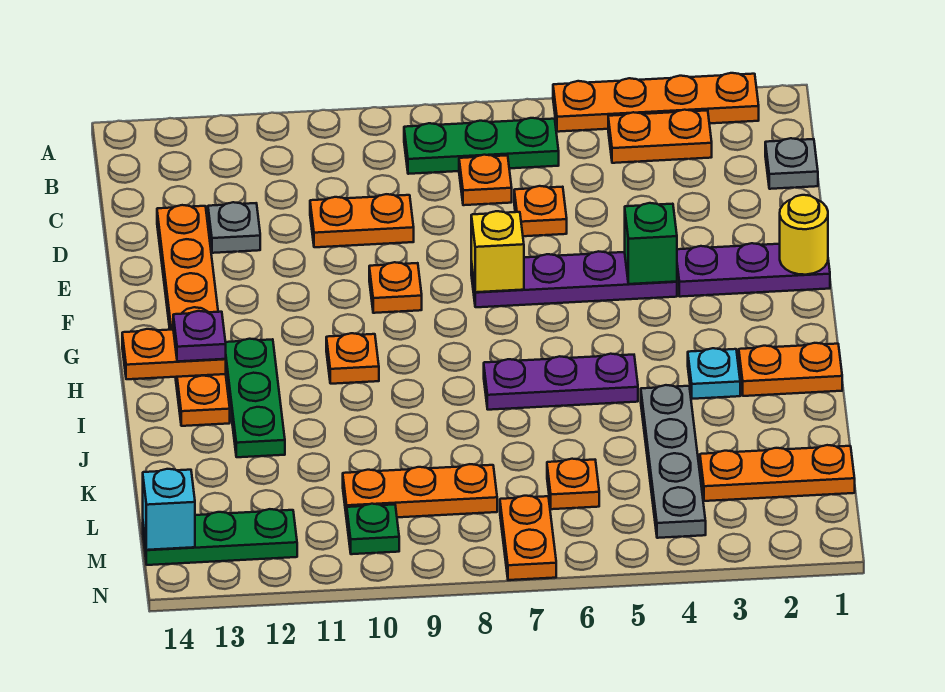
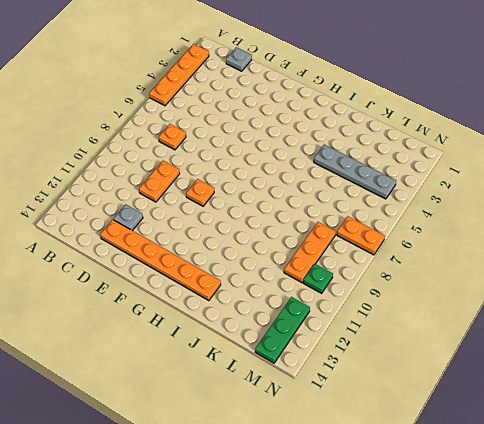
none -> orange 1x2 plate [608,110,712,163]
none -> green 1x3 plate [404,118,559,174]
none -> orange 1x1 plate [514,186,567,236]
none -> purple 1x3 plate [677,243,830,297]

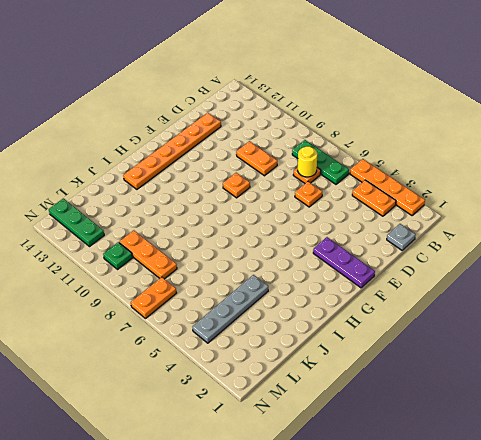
yellow 1x1 round brick [298,146,317,177] -> yellow 1x1 round brick moved to [780,195,828,275]
none -> grey 1x1 plate [208,202,260,253]
none -> purple 1x4 plate [471,251,677,307]
none -> orange 1x1 plate [326,333,379,384]
none -> green 1x3 plate [226,339,285,457]

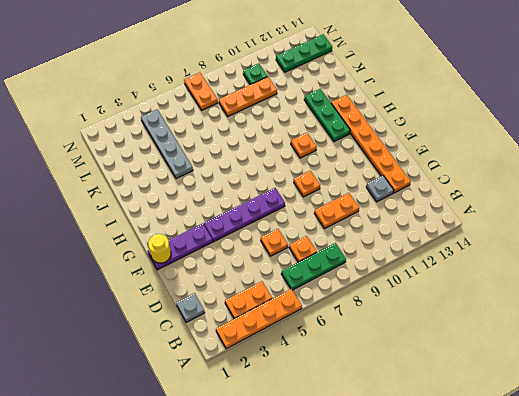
none -> orange 1x2 plate [739,343,842,396]
none -> cyan 1x1 plate [688,348,740,399]
none -> purple 1x3 plate [484,354,638,410]
none -> orange 1x3 plate [700,445,855,501]

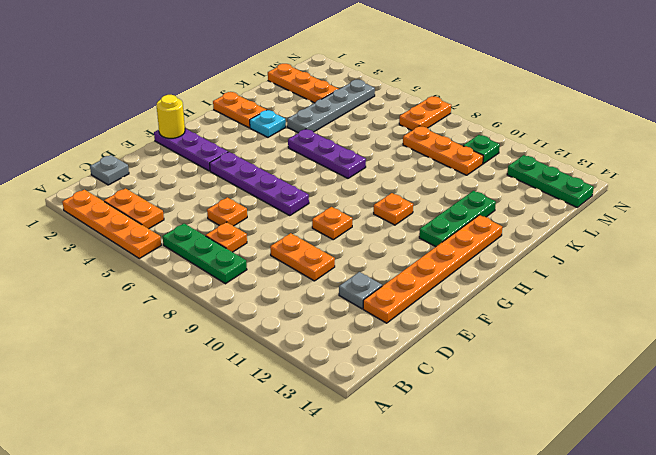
none -> orange 1x1 plate [547,459,599,509]
none -> green 1x1 brick [625,203,677,284]
none -> yellow 1x1 brick [471,211,524,292]
none -> orange 1x2 plate [122,329,226,379]

